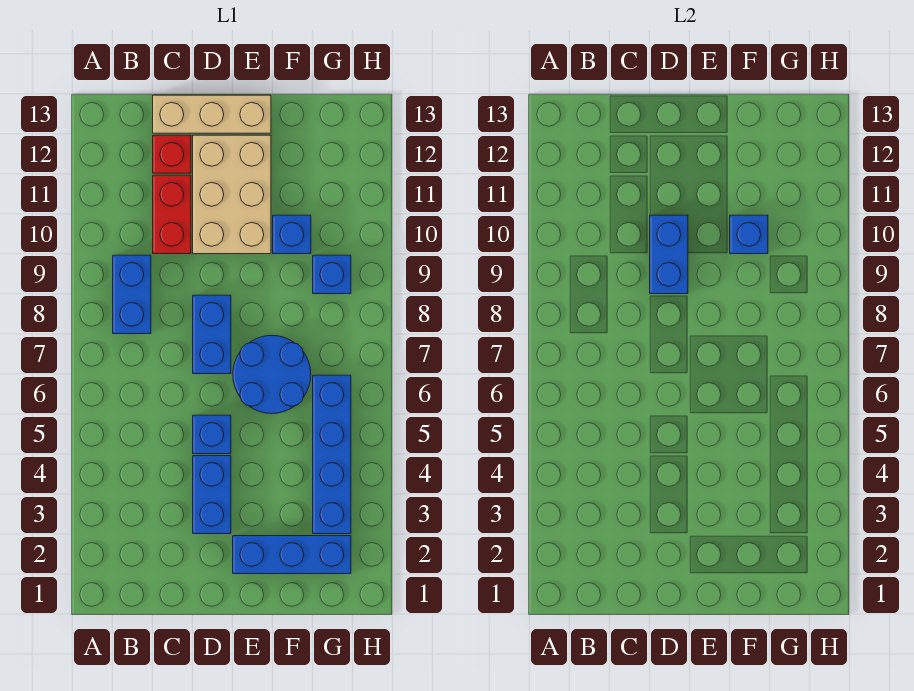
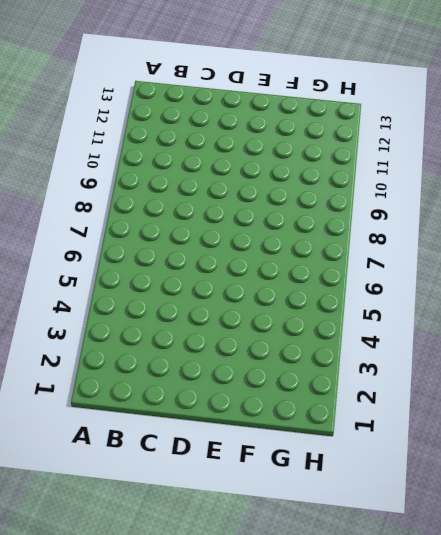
none -> blue 1x2 brick [113,255,151,334]
none -> red 1x2 brick [153,175,191,254]
none -> red 1x1 brick [153,135,191,173]

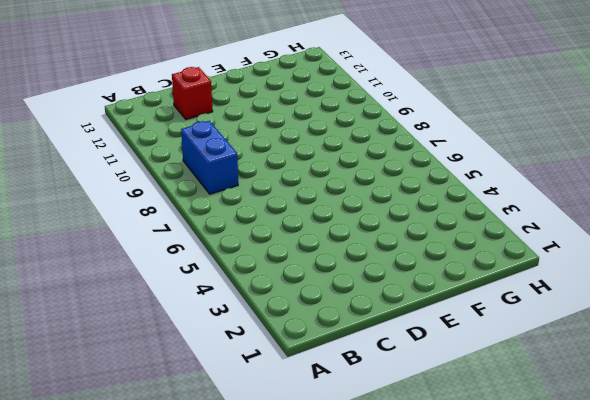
none -> red 1x2 brick [153,175,191,254]
none -> tan 1x3 brick [153,95,271,133]
none -> blue 1x2 brick [193,456,231,534]

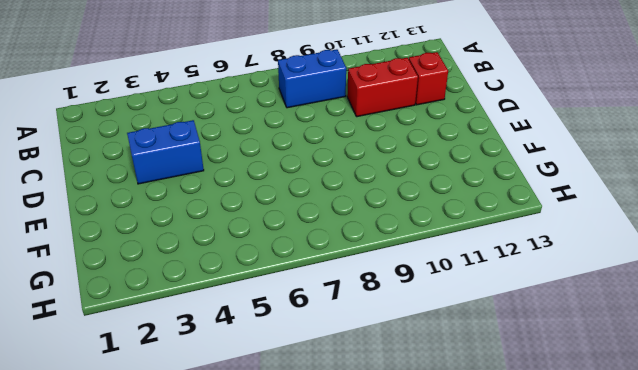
none -> tan 1x3 brick [153,95,271,133]
none -> blue 1x1 brick [193,415,231,454]
none -> blue 1x2 brick [193,295,231,374]

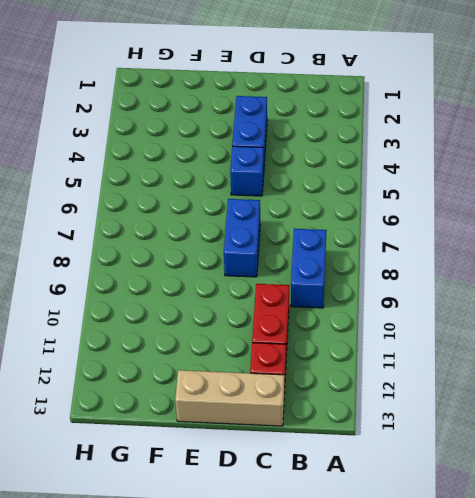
none -> tan 2x3 brick [193,135,271,254]
none -> blue 1x3 brick [233,536,351,574]
none -> blue 2x2 round brick [233,335,311,414]

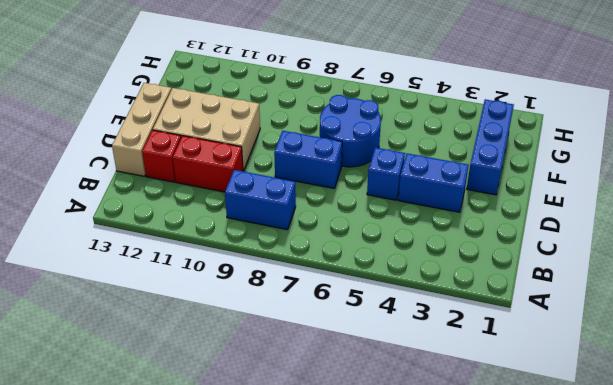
none -> blue 1x1 brick [273,215,311,254]
none -> blue 1x4 brick [313,375,351,534]
none -> blue 1x1 brick [313,255,351,294]

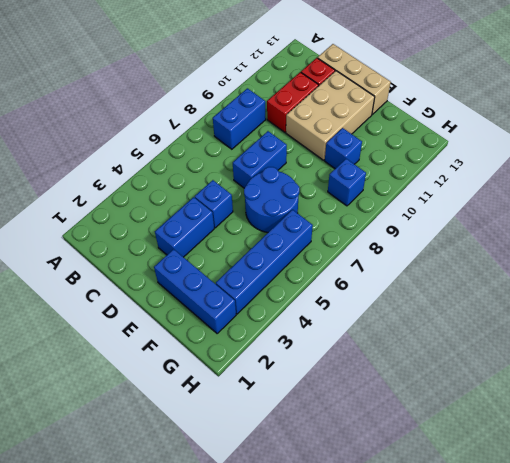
none -> blue 1x2 brick [650,215,688,294]
none -> blue 1x1 brick [730,215,768,254]

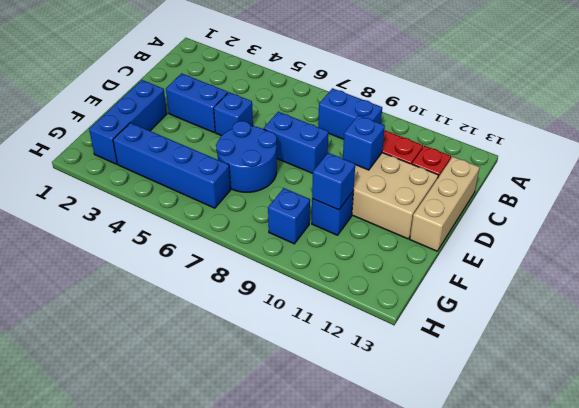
blue 1x1 brick [343,115,385,170] -> blue 1x2 brick [650,215,688,294]

